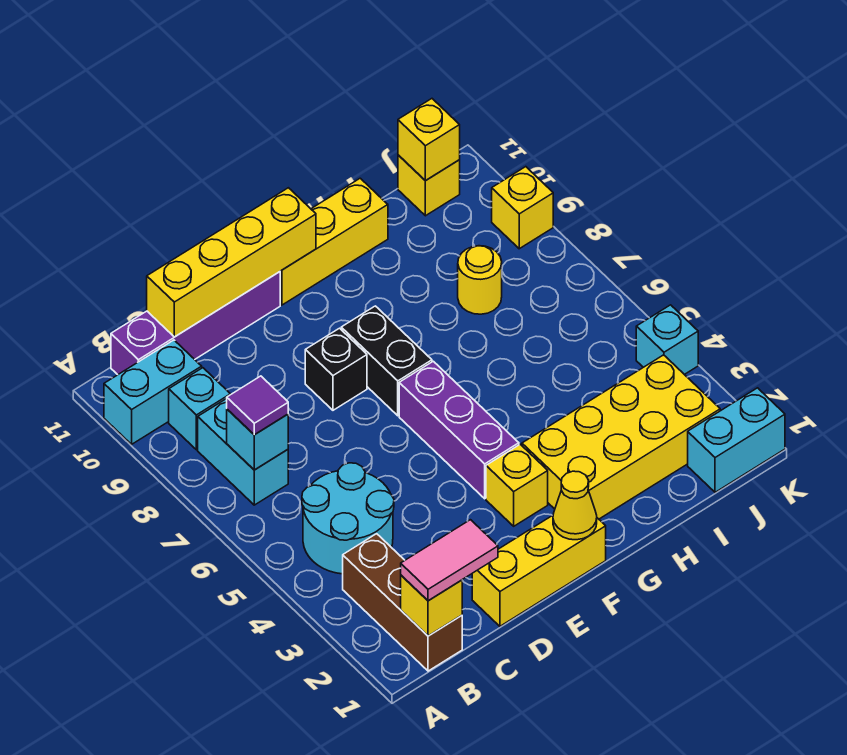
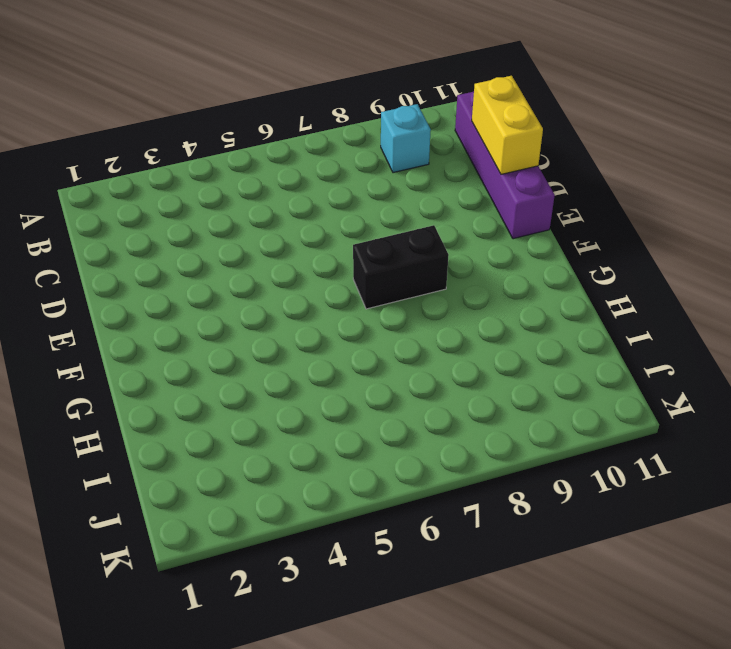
yellow 1x2 brick [472,76,543,174] -> yellow 1x4 brick [147,188,316,337]
none -> cyan 1x2 brick [104,340,202,444]
none -> brown 1x3 brick [343,534,462,671]
none -> cyan 2x2 round brick [302,463,394,574]

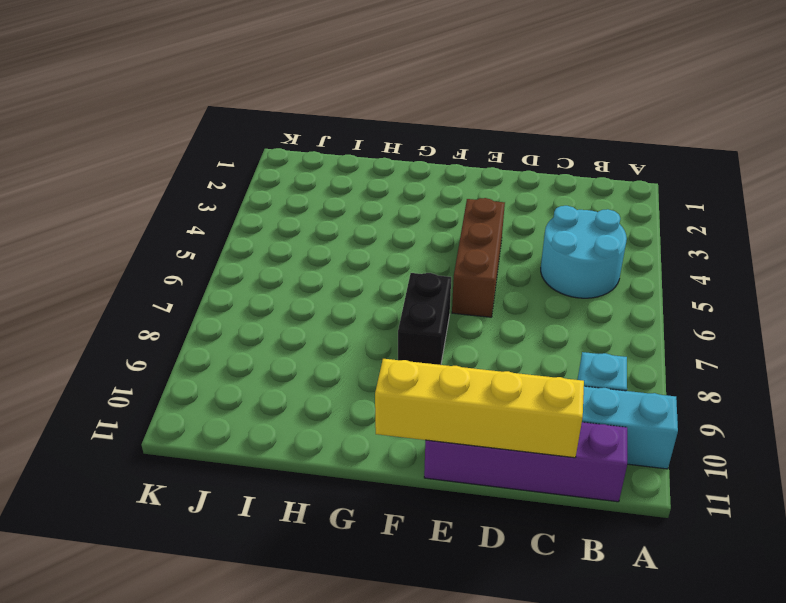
brown 1x3 brick [452,198,505,317] -> brown 1x3 brick moved to [343,534,462,671]
none -> cyan 1x2 brick [198,399,288,505]
none -> yellow 1x3 brick [472,515,606,626]
none -> black 1x1 brick [305,328,367,410]

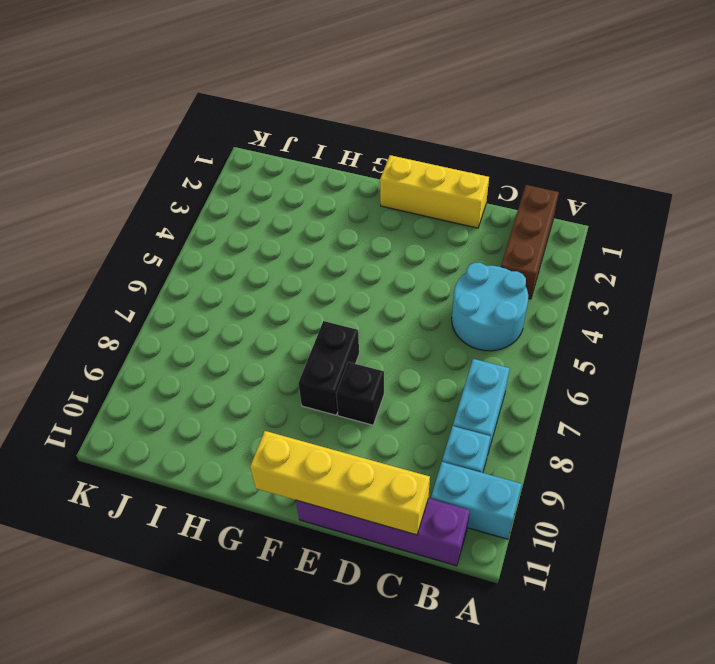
none -> yellow 1x1 brick [486,444,548,526]
none -> purple 1x3 brick [399,361,519,499]
none -> yellow 1x3 brick [280,178,388,305]

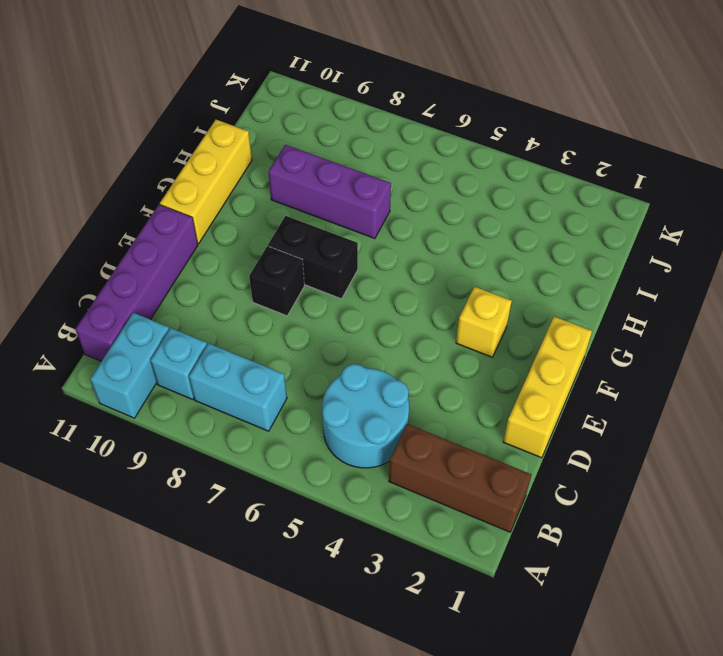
purple 1x3 brick [268,145,391,239] -> purple 1x3 brick moved to [399,361,519,499]
none -> yellow 2x4 brick [522,355,720,519]
none -> yellow 1x1 round brick [458,246,502,314]
none -> cyan 1x2 brick [688,388,785,492]

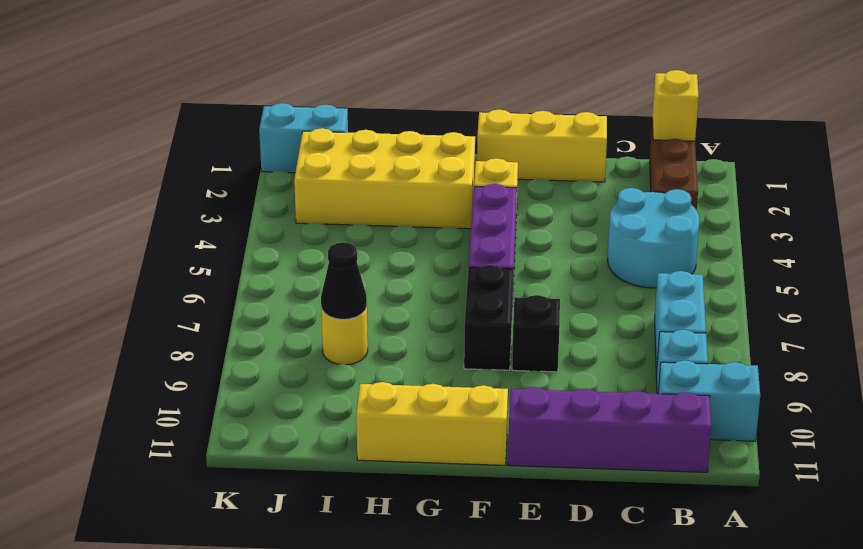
black 1x1 cone [321,242,367,319] -> none
none -> yellow 1x1 brick [398,155,460,216]
none -> cyan 1x1 brick [636,305,698,375]
none -> yellow 1x1 brick [492,167,553,249]

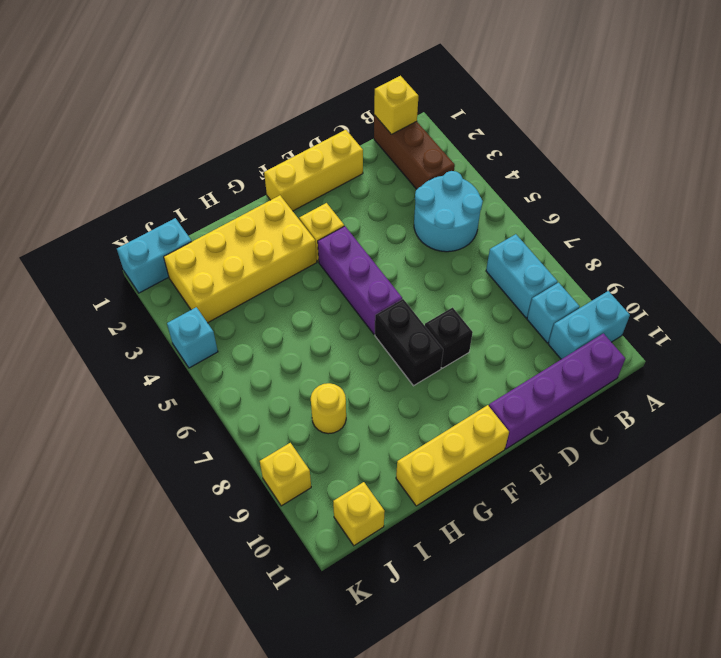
none -> cyan 1x1 brick [227,409,288,470]
none -> yellow 1x4 brick [147,188,316,337]
none -> yellow 1x1 cone [553,471,597,540]

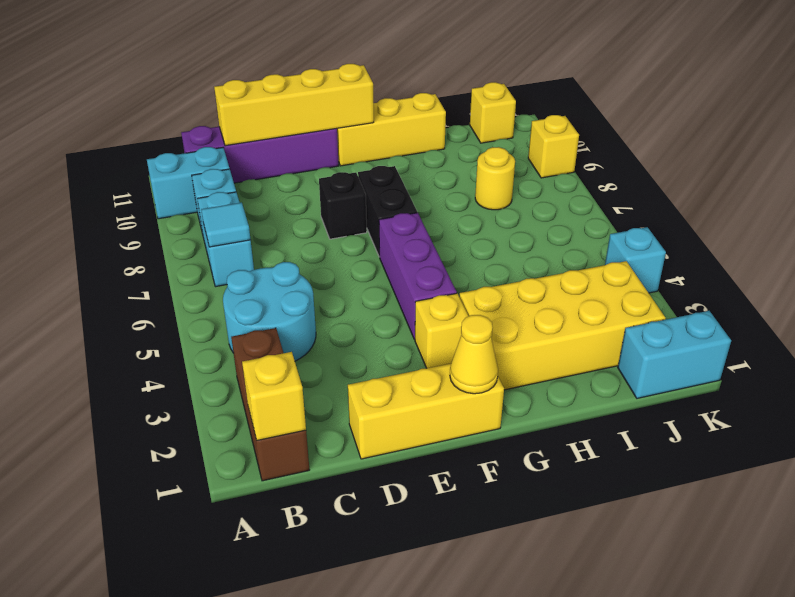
cyan 1x1 tile [201,203,251,247] -> cyan 1x1 brick [227,409,288,470]
none -> yellow 1x1 brick [398,99,460,181]
none -> pink 1x2 tile [401,520,498,601]
none -> purple 1x1 tile [227,376,288,435]

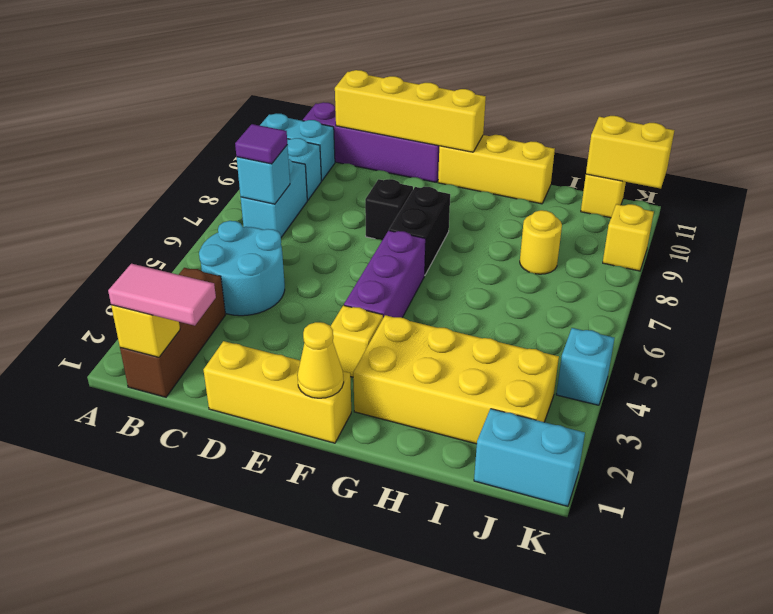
yellow 1x2 brick [586,116,674,189] -> yellow 1x1 brick [398,99,460,181]

